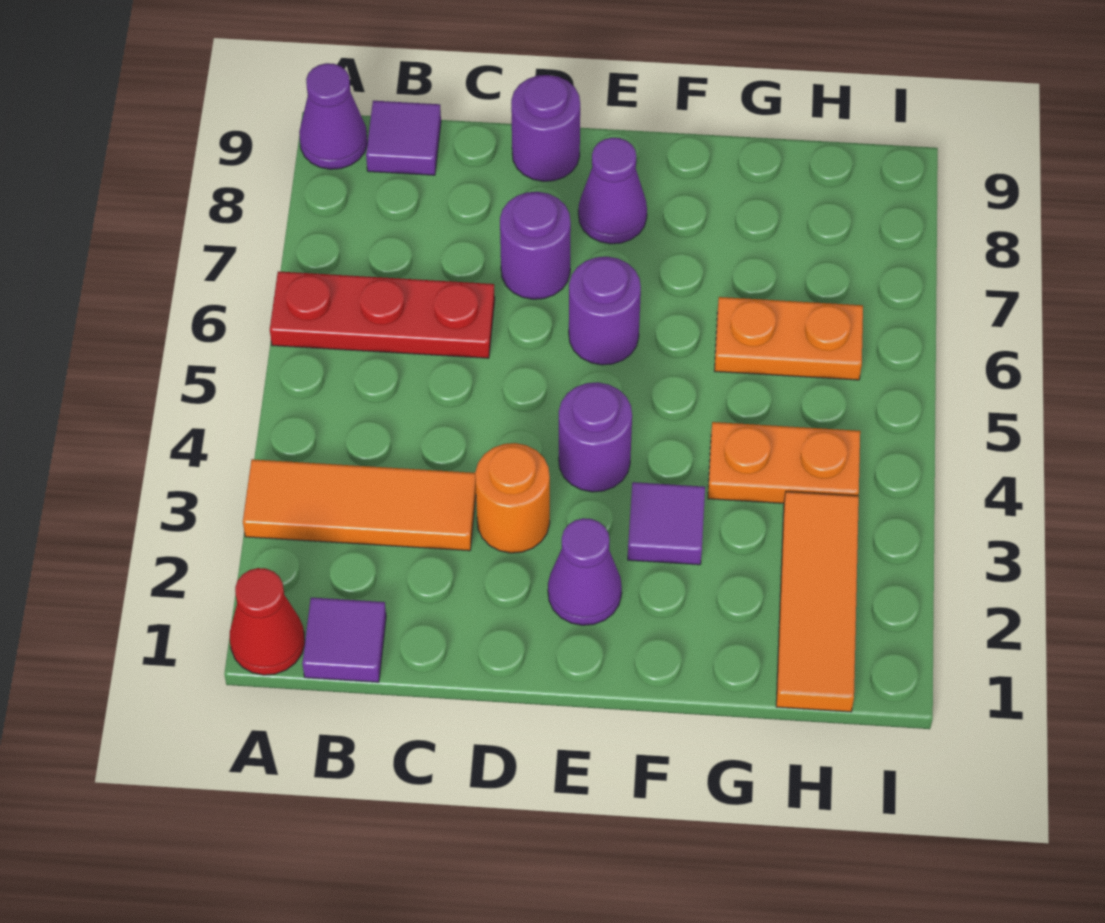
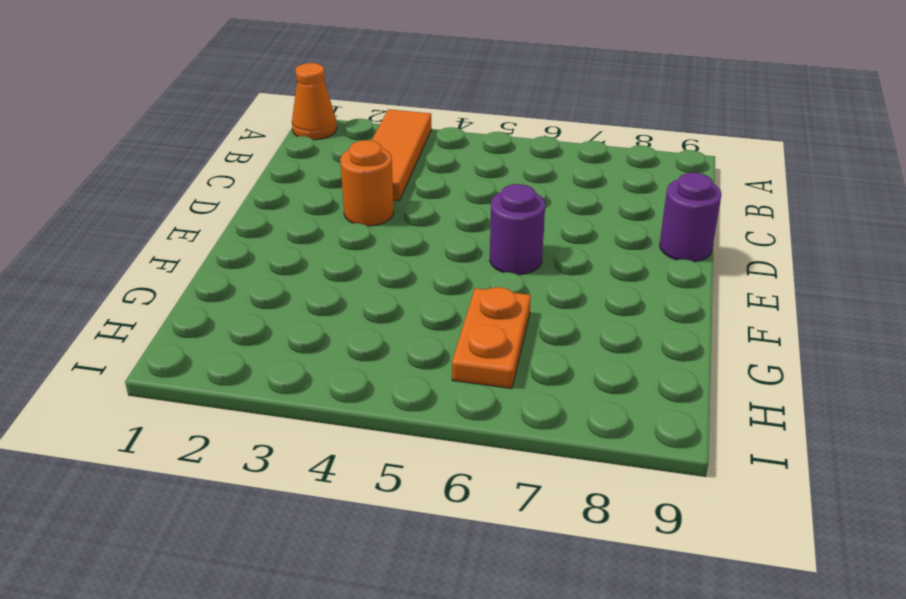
orange 1x1 cone [292,63,337,140] -> red 1x1 cone [230,568,305,675]
none -> red 1x3 plate [270,272,495,358]
none -> purple 1x1 cone [299,63,367,169]
none -> purple 1x1 tile [302,598,386,682]

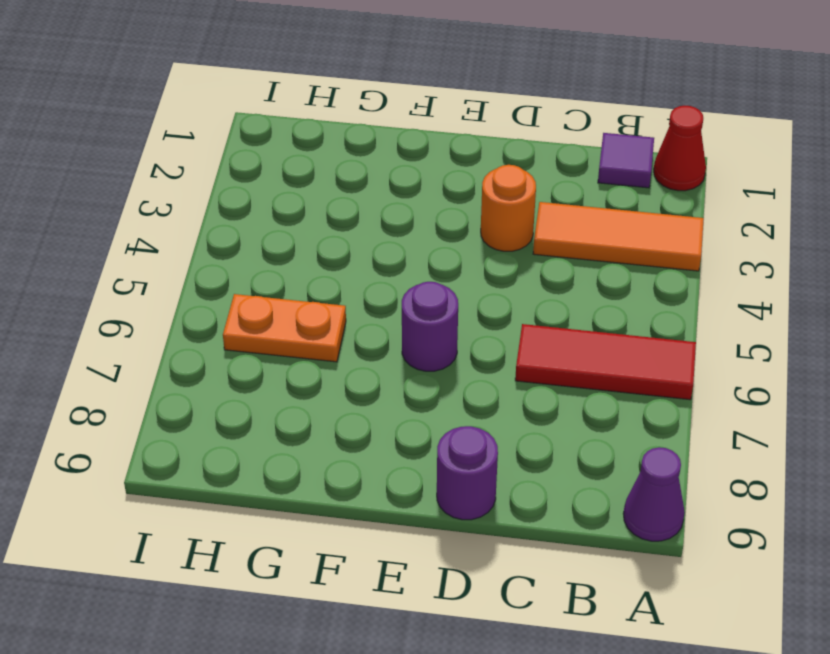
red 1x3 tile [515,324,696,400] -> red 1x3 plate [270,272,495,358]
none -> purple 1x1 tile [366,101,441,175]
none -> purple 1x1 round brick [500,192,571,299]
none -> purple 1x1 cone [548,518,622,625]

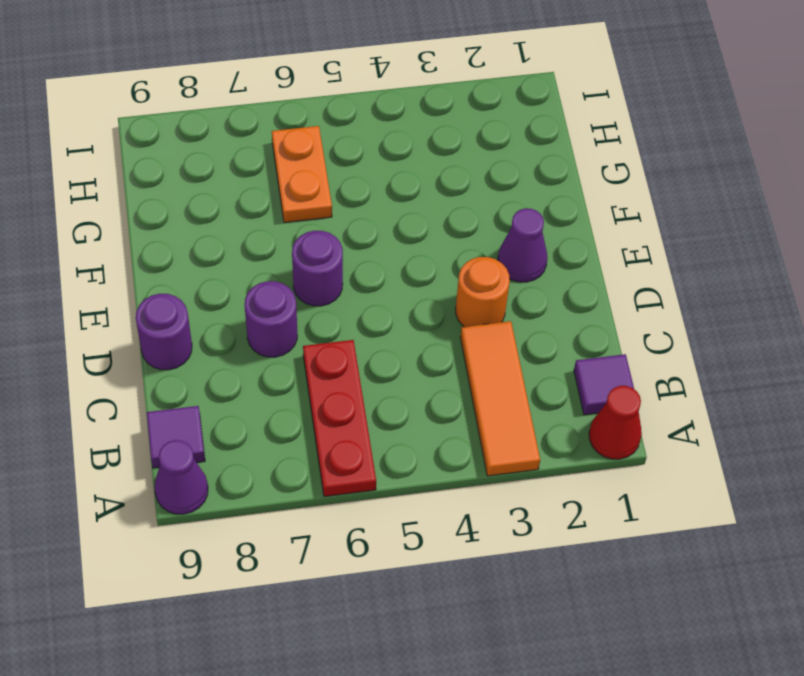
none -> purple 1x1 round brick [559,382,632,492]
none -> purple 1x1 cone [578,138,647,244]
none -> purple 1x1 tile [628,482,705,565]

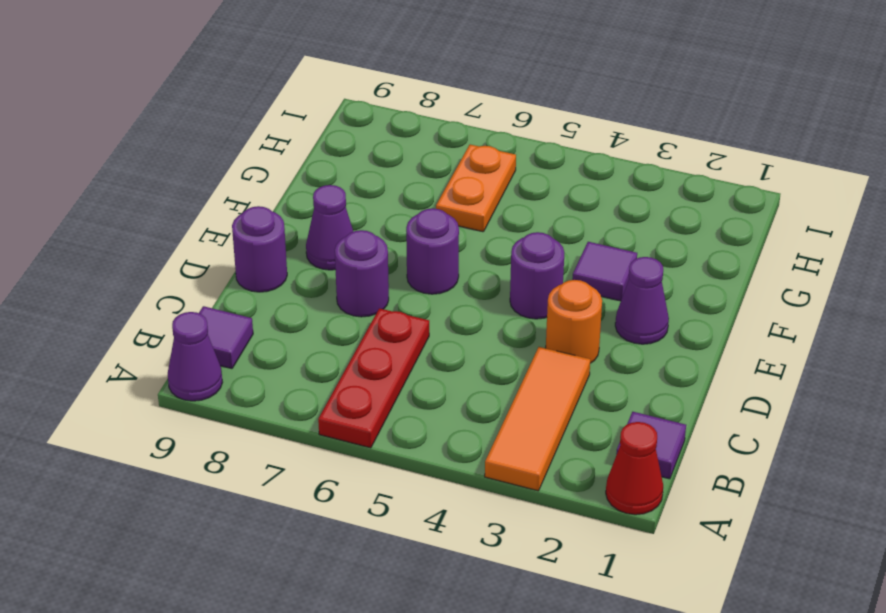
none -> orange 1x2 plate [708,422,860,503]
none -> orange 1x3 tile [776,492,859,712]

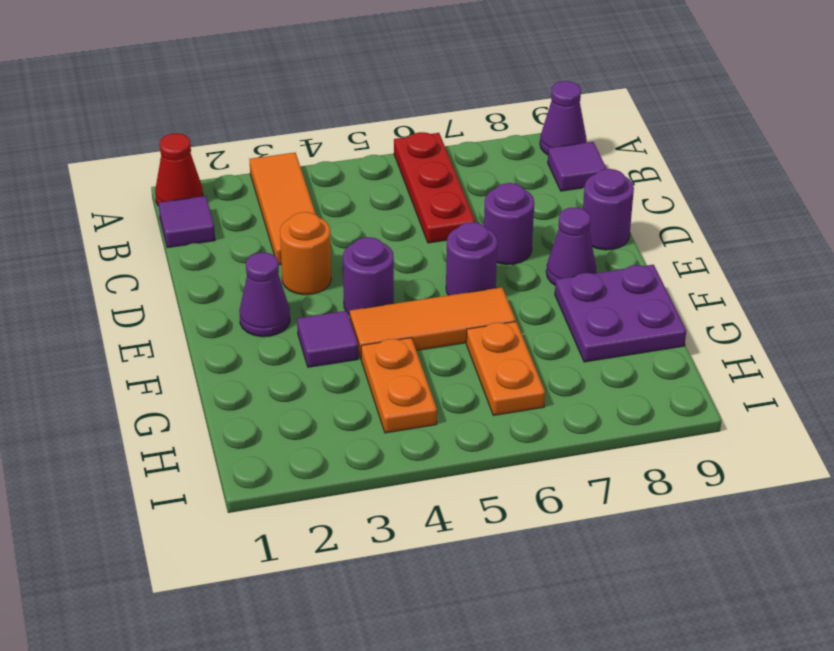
orange 1x3 tile [350,287,516,358] -> orange 1x3 tile moved to [776,492,859,712]
purple 2x2 plate [555,265,686,362] -> none

